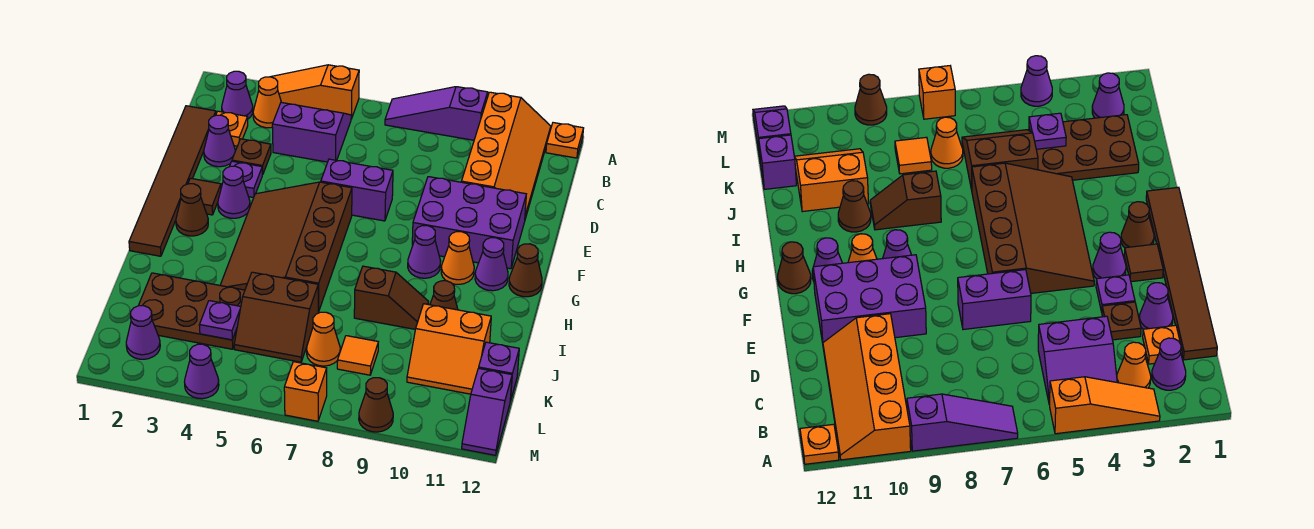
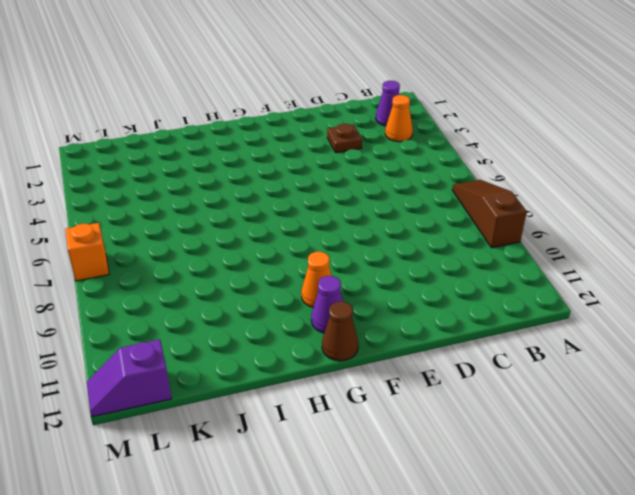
brown 1x3 slope [452,180,527,248] -> purple 1x3 slope [385,87,488,140]
none -> orange 1x3 slope [271,65,359,119]
none -> orange 2x4 slope [461,92,551,219]
none -> orange 1x1 plate [546,123,584,158]
none -> purple 2x2 slope [272,102,351,162]

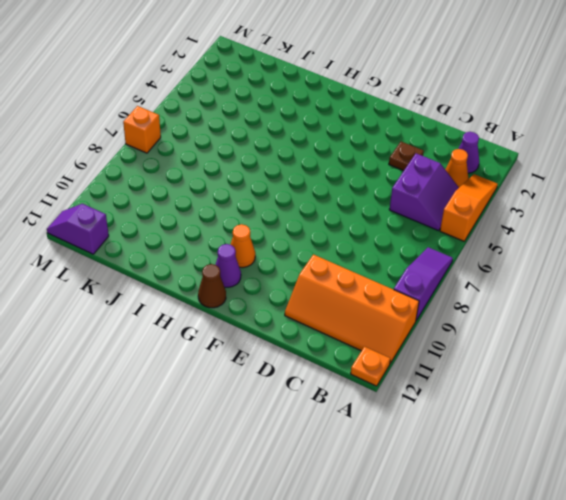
none -> brown 1x6 tile [129,106,216,256]
none -> orange 1x1 plate [216,111,248,146]
none -> purple 1x1 cone [204,115,235,167]
none -> purple 1x1 plate [230,161,262,198]

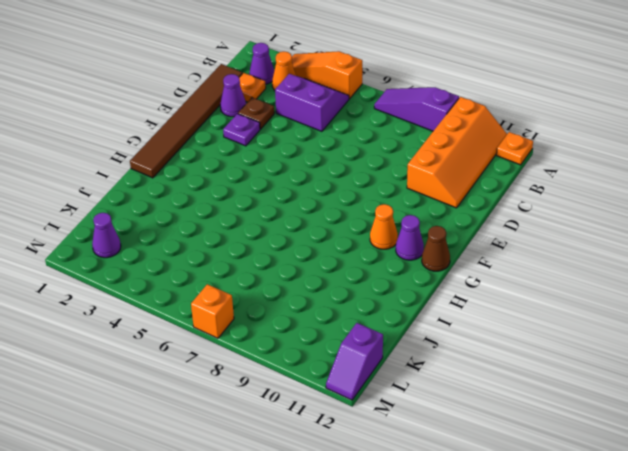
none -> purple 1x2 brick [321,159,393,221]
none -> purple 2x3 brick [412,177,526,269]
none -> brown 1x1 tile [188,178,221,215]
none -> purple 1x1 cone [218,166,250,218]

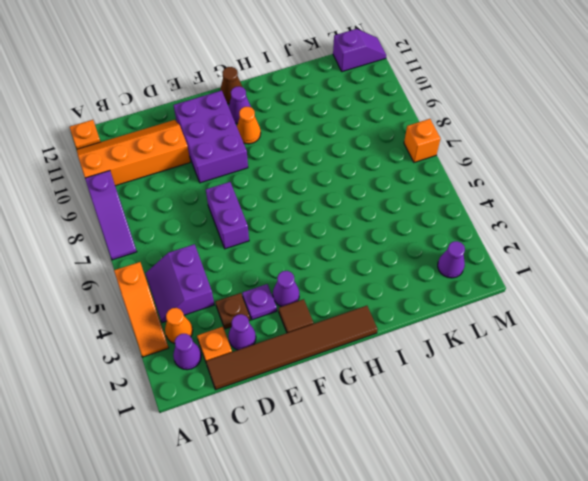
none -> brown 3x4 slope [220,182,352,311]
none -> brown 1x1 cone [176,184,208,236]
none -> purple 1x1 cone [408,226,441,278]
none -> brown 1x2 slope [354,266,429,329]

